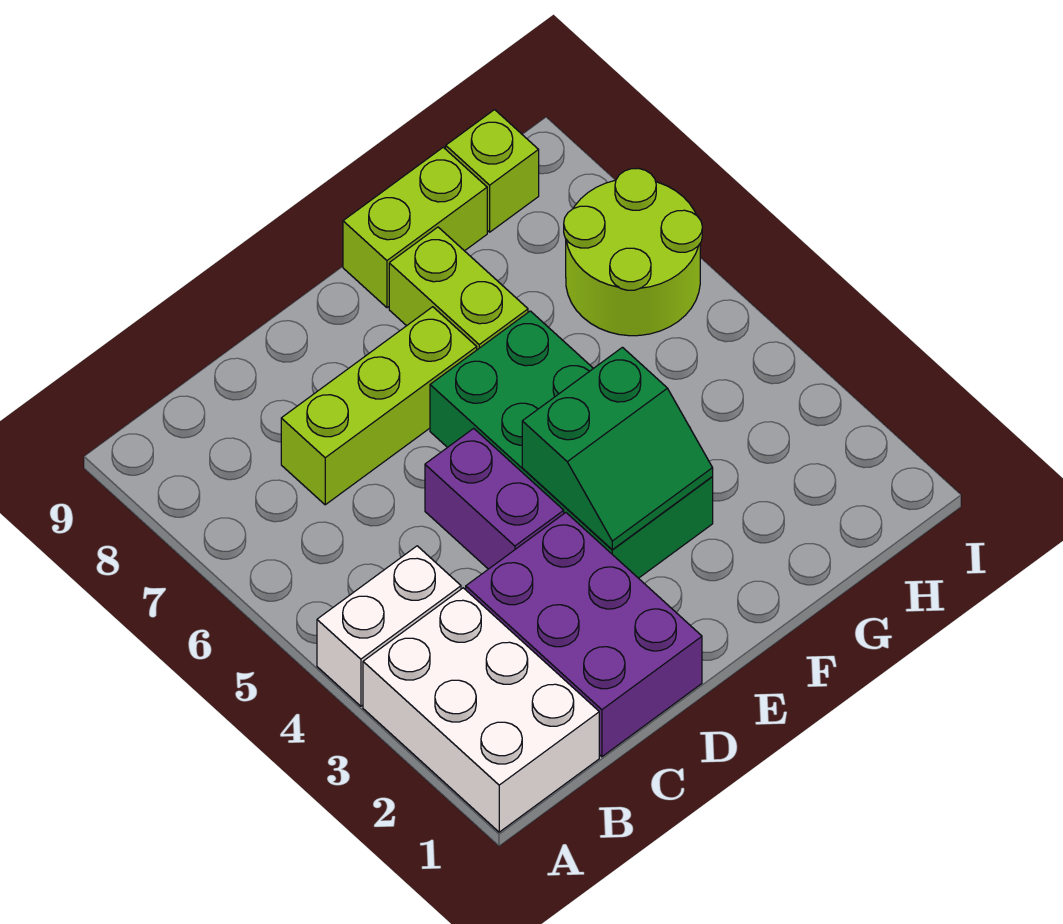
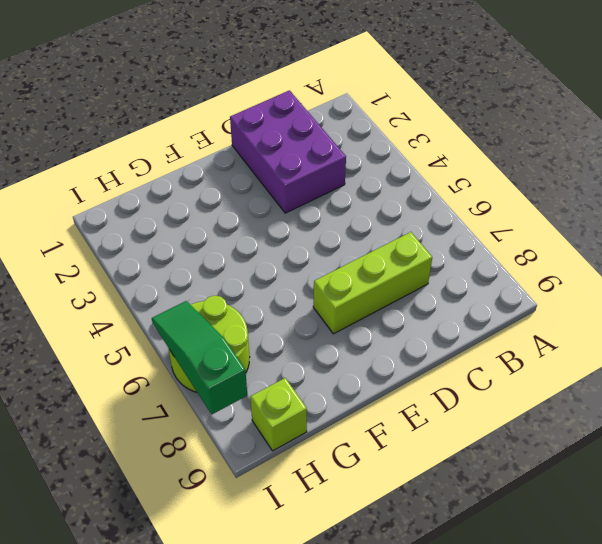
green 1x3 slope [152,301,247,414] -> none
none -> white 2x3 brick [363,588,599,832]
none -> white 1x2 brick [317,546,461,706]

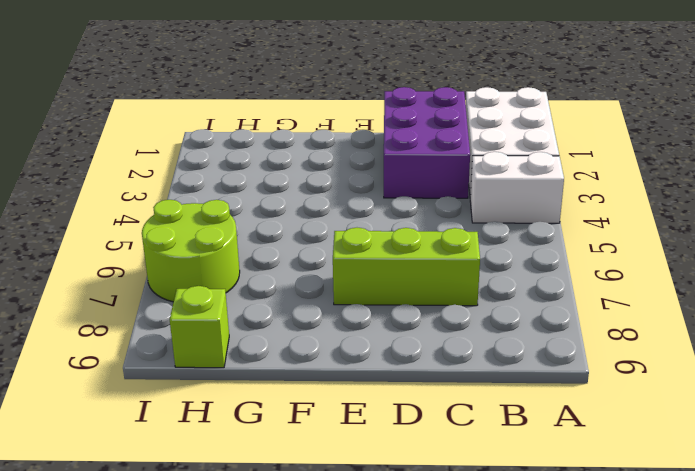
none -> purple 1x2 brick [425,428,564,569]
none -> green 2x4 brick [430,311,713,578]

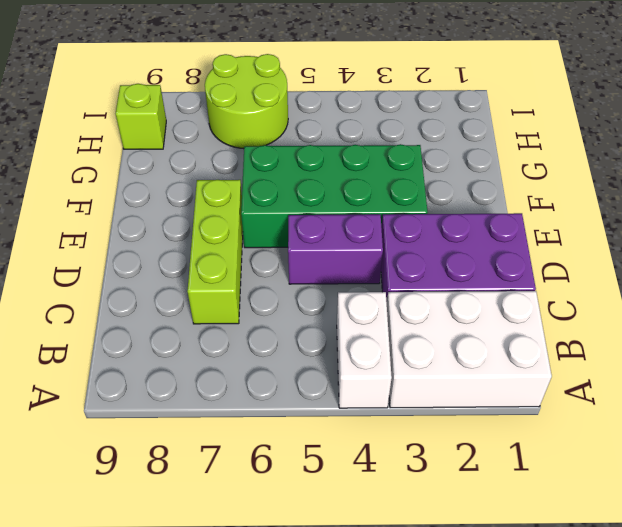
none -> lime 1x2 brick [389,227,528,350]
none -> lime 1x2 brick [343,147,487,308]

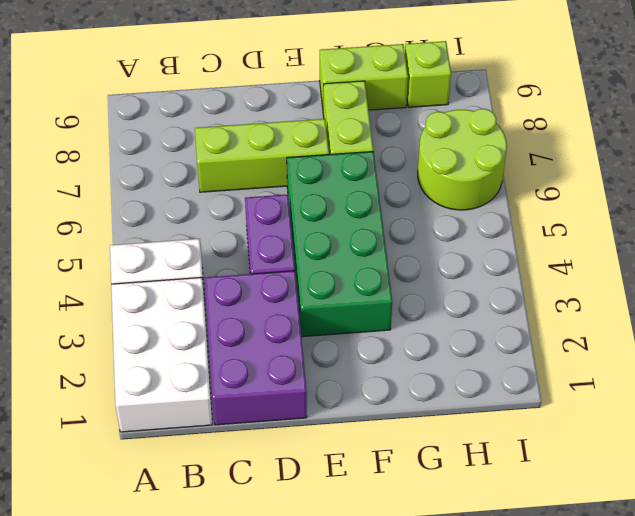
none -> green 2x2 slope [522,347,713,550]

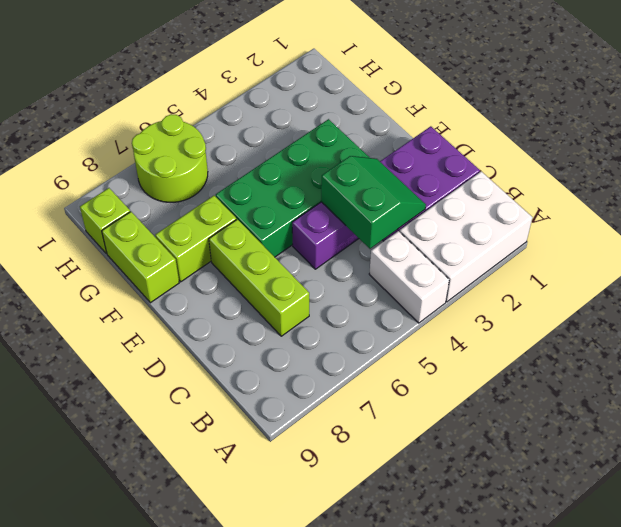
green 2x2 slope [321,156,426,249] -> green 2x2 slope moved to [522,347,713,550]

